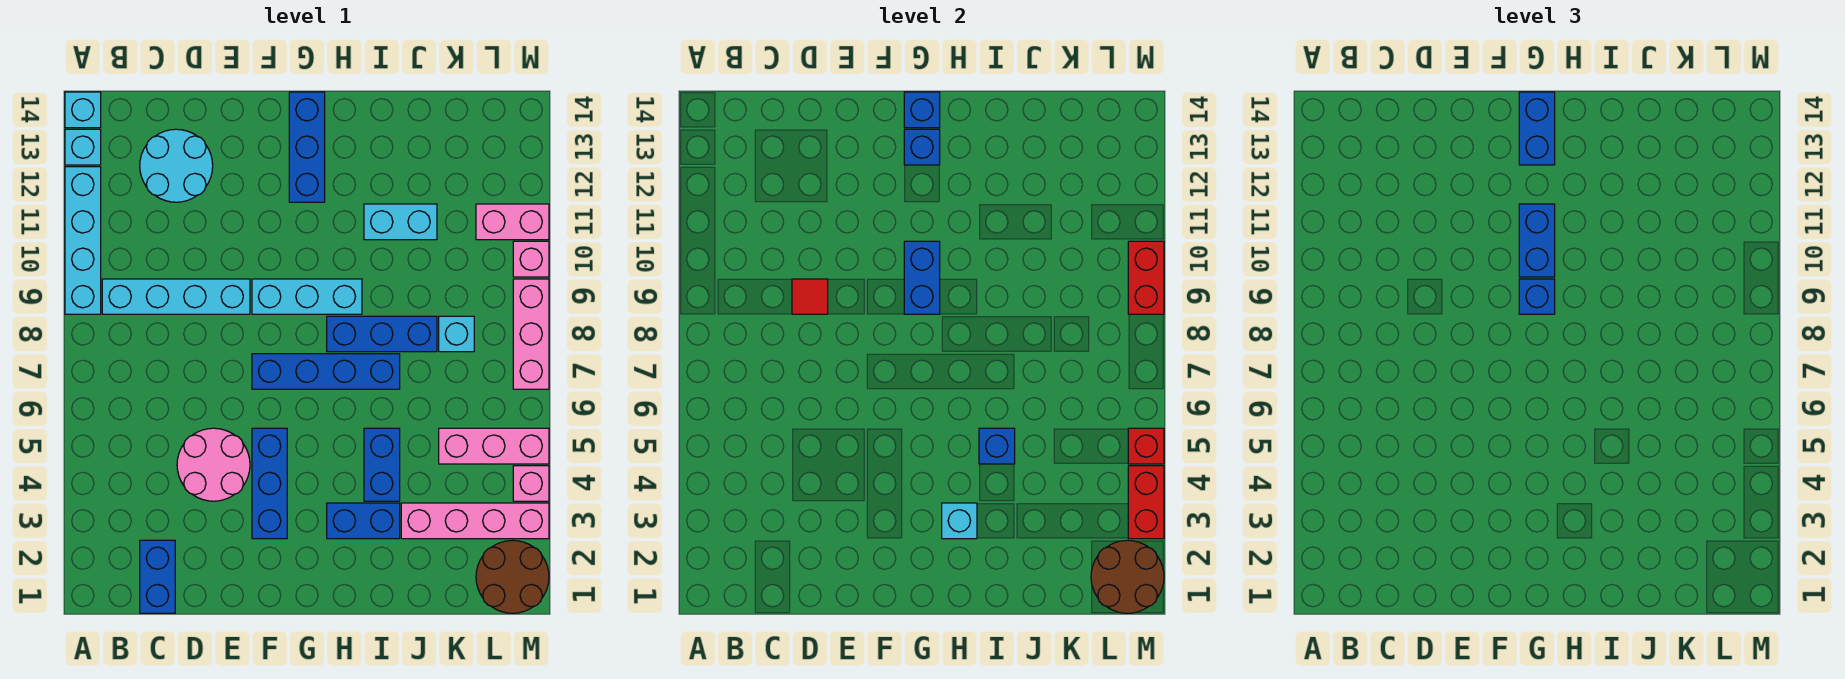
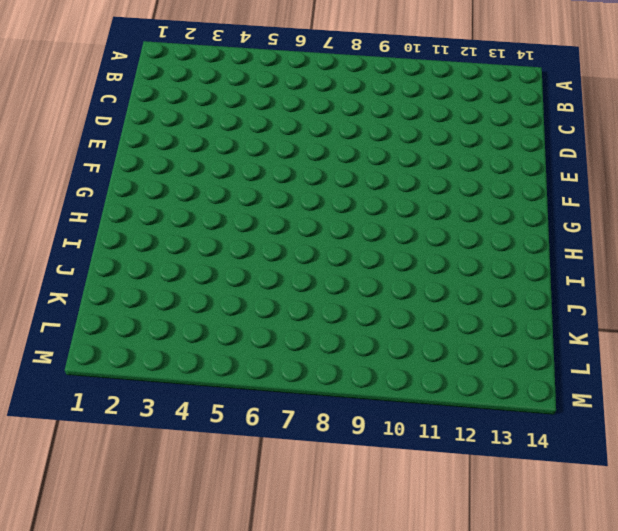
none -> cyan 1x4 brick [65,167,101,314]
none -> cyan 1x1 brick [65,129,101,165]
none -> cyan 1x1 brick [65,92,101,128]
none -> cyan 1x4 brick [102,279,250,314]

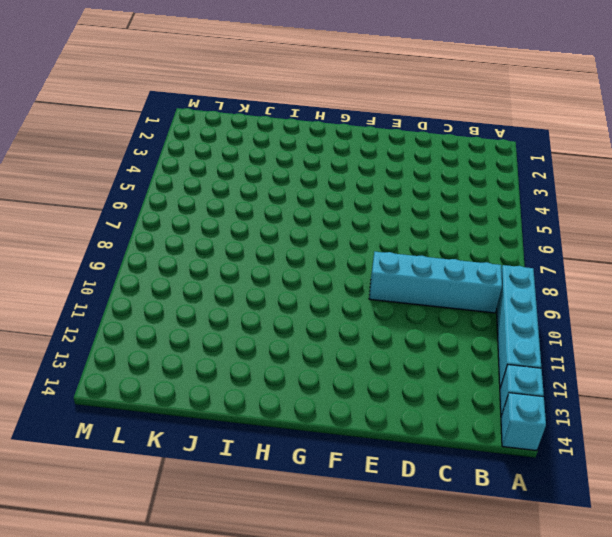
none -> blue 1x2 brick [140,540,175,613]
none -> cyan 2x2 round brick [140,129,213,202]
none -> pink 2x2 round brick [177,428,250,501]
none -> blue 1x3 brick [252,428,287,539]

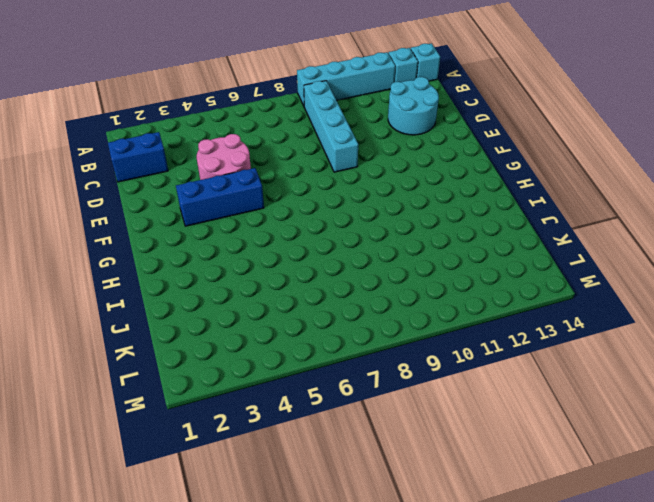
none -> blue 1x4 brick [252,354,400,389]
none -> cyan 1x3 brick [252,279,362,314]
none -> blue 1x3 brick [289,92,325,202]
none -> blue 1x2 brick [327,503,400,539]

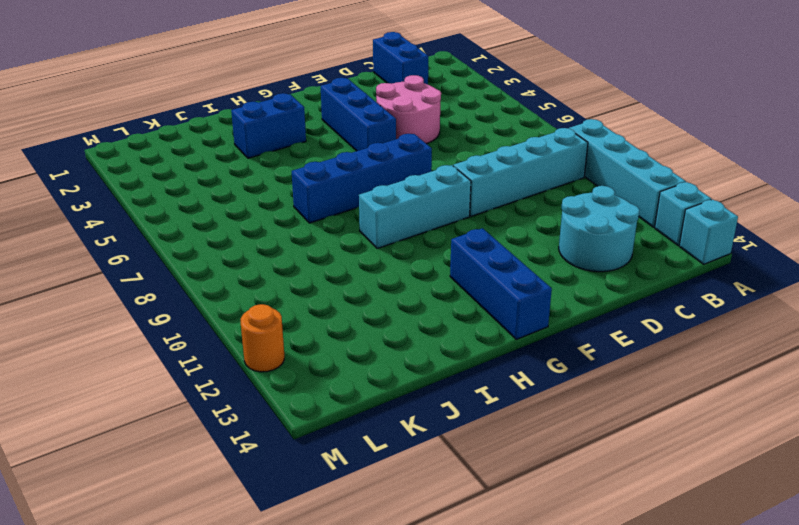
orange 1x1 round brick [241,304,284,372] -> none
none -> blue 1x3 brick [327,316,437,352]
none -> blue 1x2 brick [364,428,400,501]
none -> cyan 1x2 brick [364,204,437,240]
none -> pink 1x4 brick [401,503,549,539]

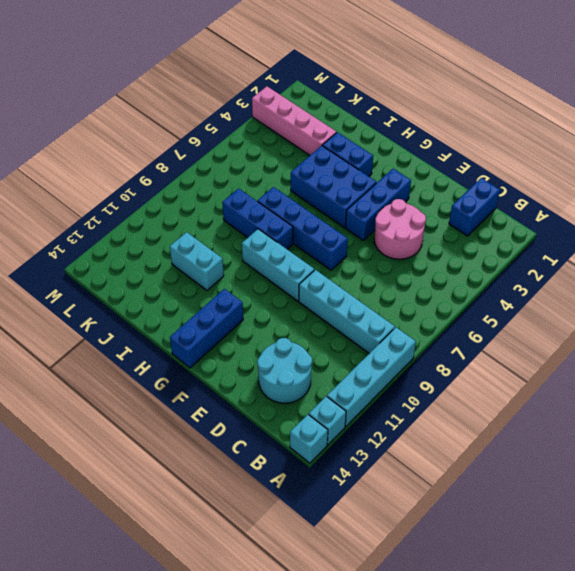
blue 2x3 brick [291,146,377,228] -> blue 1x2 brick [364,428,400,501]
none -> pink 1x3 brick [439,428,549,464]
none -> cyan 1x1 brick [439,316,474,352]
none -> brown 2x2 round brick [476,540,549,613]
none -> pink 1x2 brick [476,204,549,240]

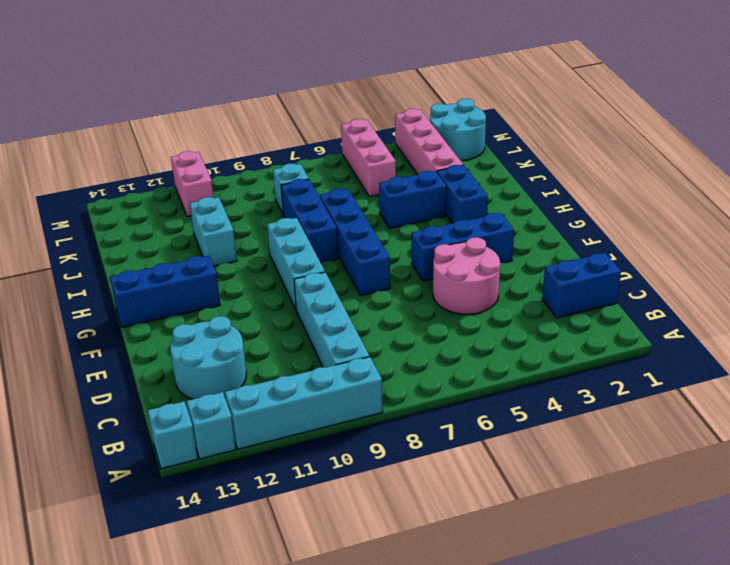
cyan 2x2 round brick [430,99,486,161] -> brown 2x2 round brick [476,540,549,613]
none -> pink 1x1 brick [513,466,549,501]
none -> pink 1x3 brick [513,279,549,389]
none -> pink 1x1 brick [513,241,549,277]
none -> red 1x1 tile [792,279,828,314]

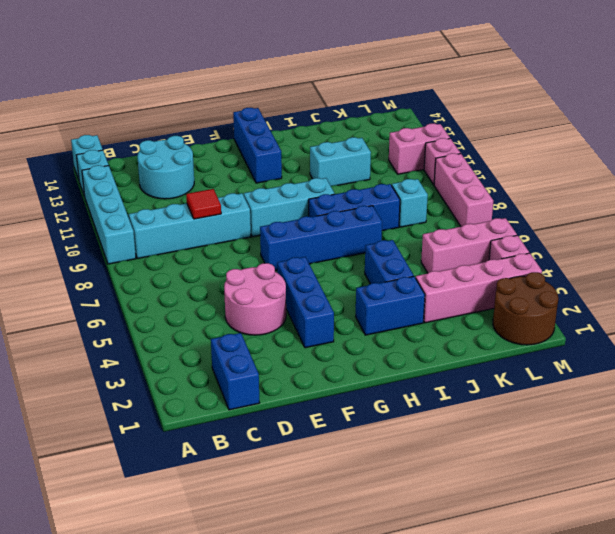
none -> blue 1x2 brick [904,241,940,314]
none -> blue 1x1 brick [904,129,940,165]
none -> blue 1x1 brick [904,92,940,128]
none -> cyan 1x1 brick [942,503,977,539]

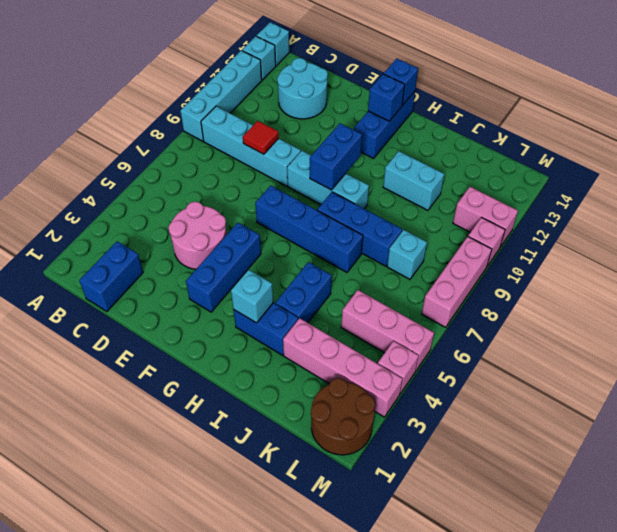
none -> blue 1x1 brick [979,428,1015,464]
none -> brown 2x2 round brick [1091,540,1164,613]
none -> red 1x2 brick [1128,466,1164,539]
none -> red 1x1 brick [1128,428,1164,464]

